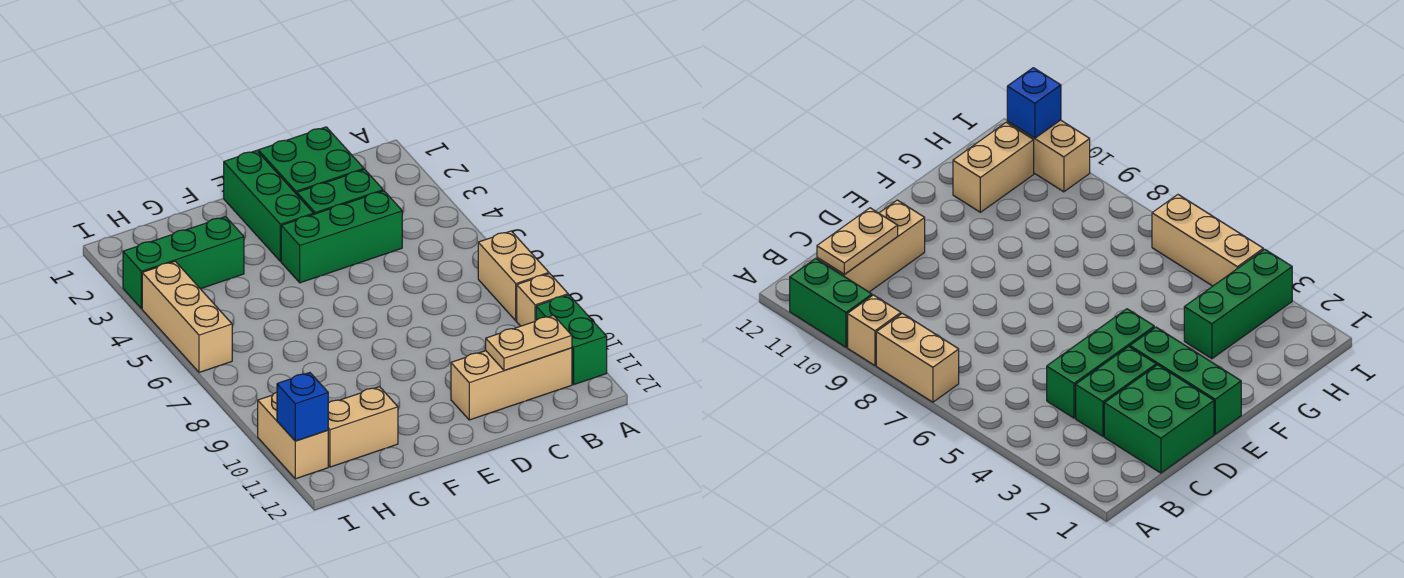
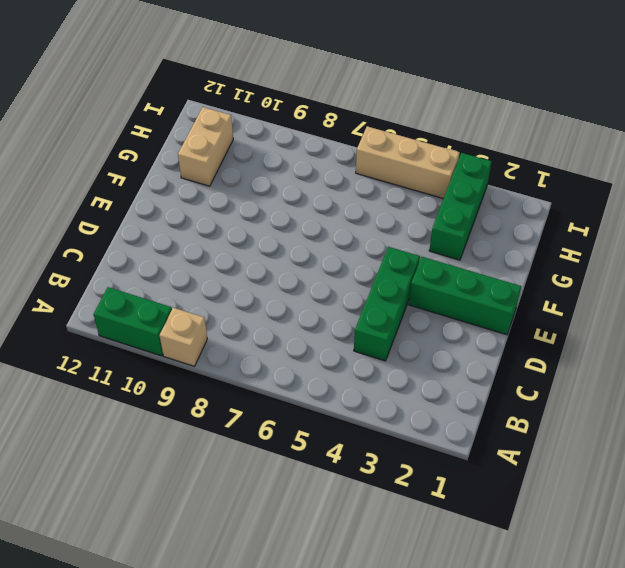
none -> tan 1x2 brick [478,231,549,321]
none -> tan 1x3 brick [451,348,572,420]
none -> green 2x2 brick [258,127,364,194]

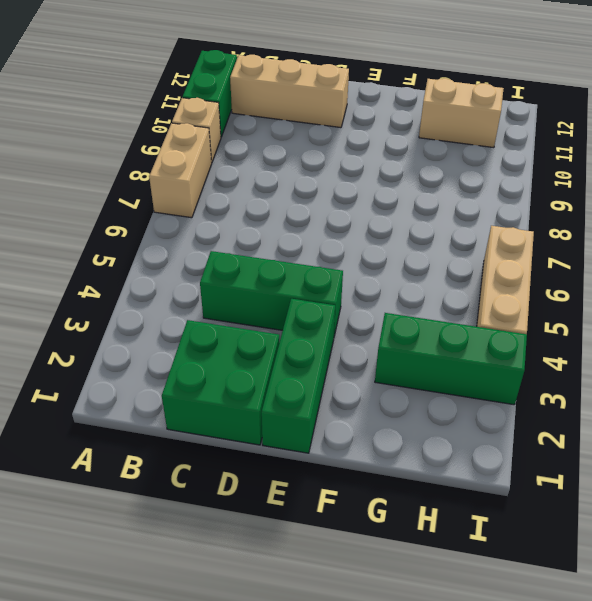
none -> green 1x2 brick [297,169,383,214]
none -> tan 1x2 brick [258,392,328,479]
none -> tan 1x2 plate [486,315,572,371]

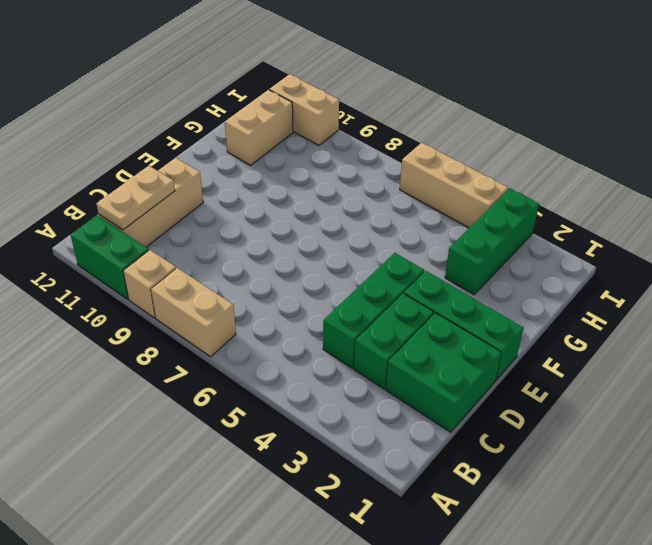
none -> blue 1x1 brick [277,373,328,441]

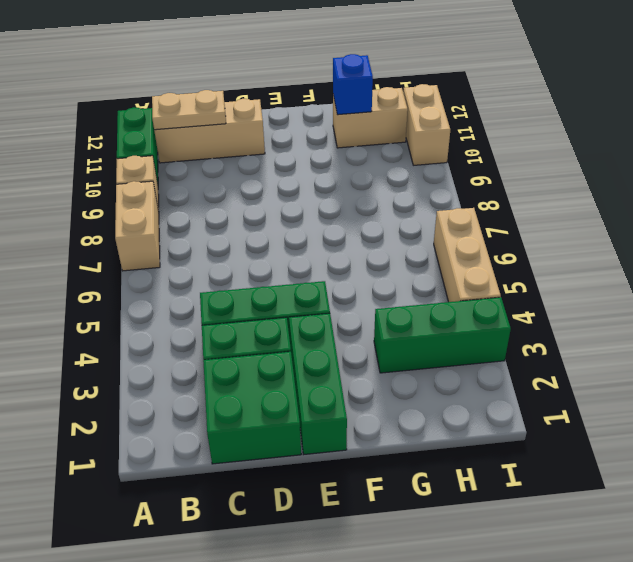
blue 1x1 brick [333,54,373,115] -> blue 1x1 brick moved to [277,373,328,441]

